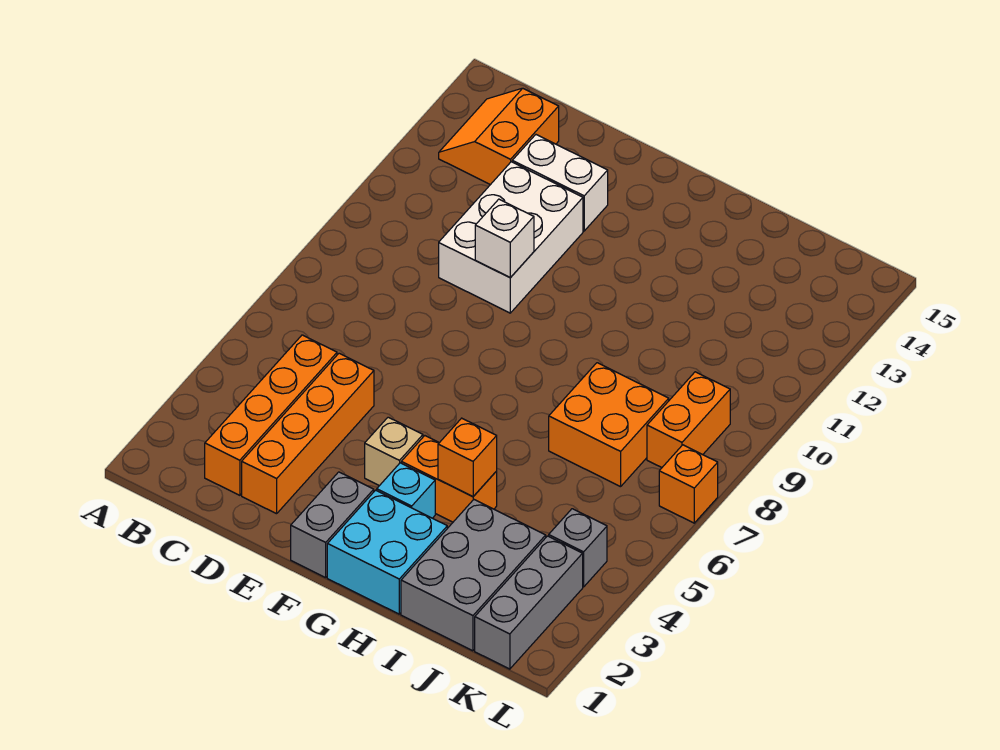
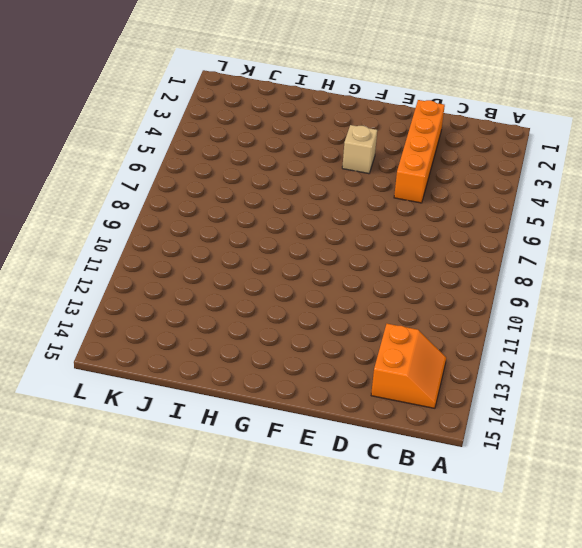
none -> orange 1x4 brick [205,335,337,495]
none -> white 2x3 brick [439,162,583,313]
none -> white 1x2 brick [512,135,608,231]

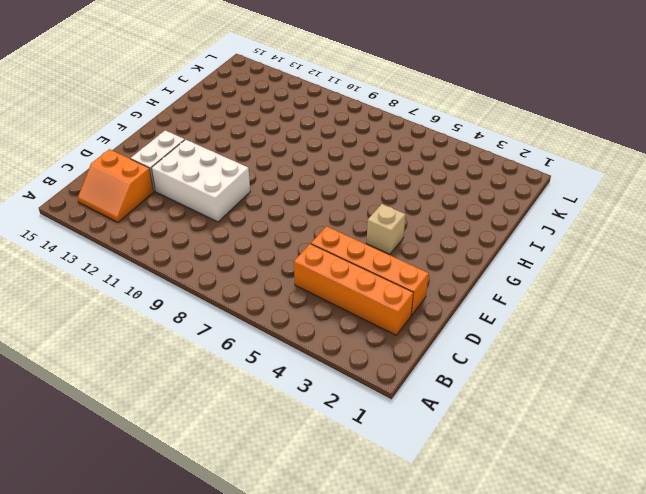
none -> grey 1x2 brick [291,472,374,578]
none -> cyan 2x2 brick [327,490,447,614]
none -> cyan 1x1 brick [377,463,435,518]

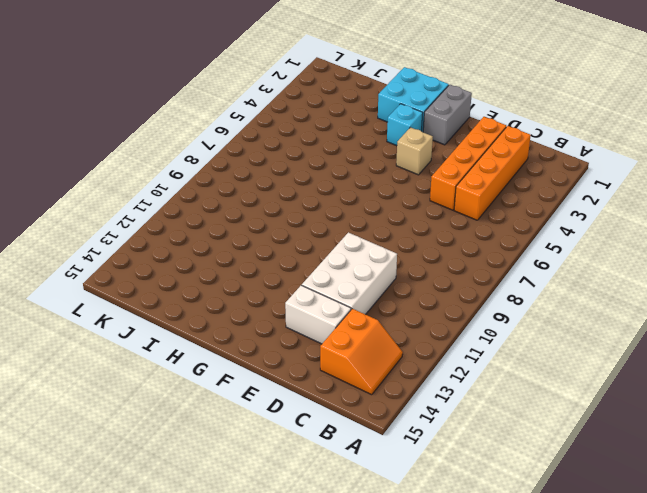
none -> orange 1x2 brick [401,436,497,522]
none -> grey 2x3 brick [401,500,546,651]
none -> orange 2x2 brick [549,363,669,487]

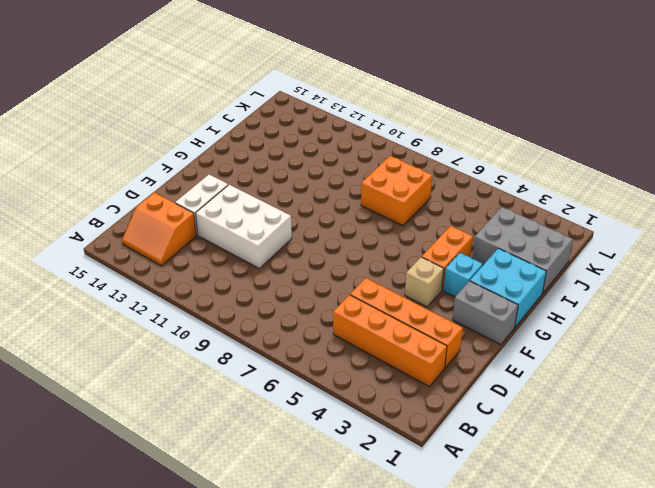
none -> grey 1x3 brick [475,536,583,669]
none -> grey 1x1 brick [549,509,607,587]
none -> orange 1x2 brick [647,372,730,467]

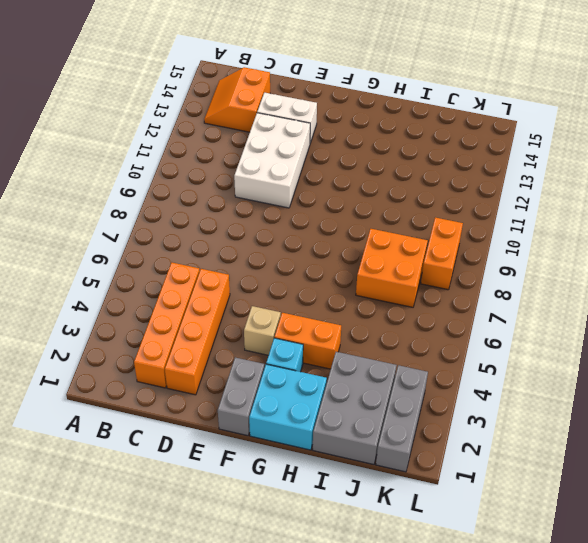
none -> grey 1x1 brick [549,509,607,587]
none -> orange 1x1 brick [659,445,718,523]
none -> white 1x1 brick [475,199,534,278]

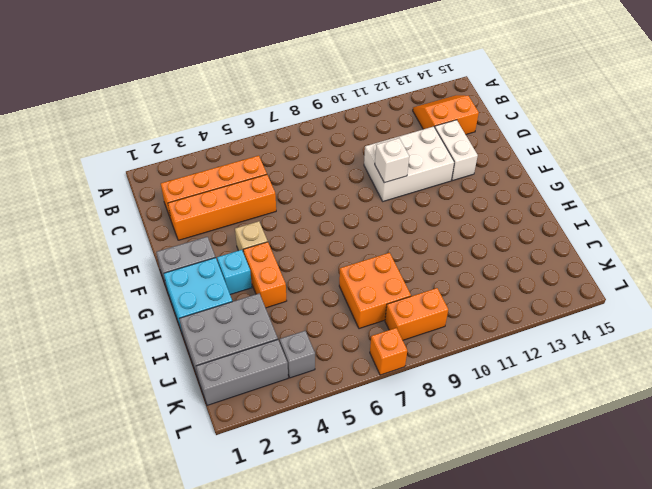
none -> orange 1x1 brick [438,418,497,497]

